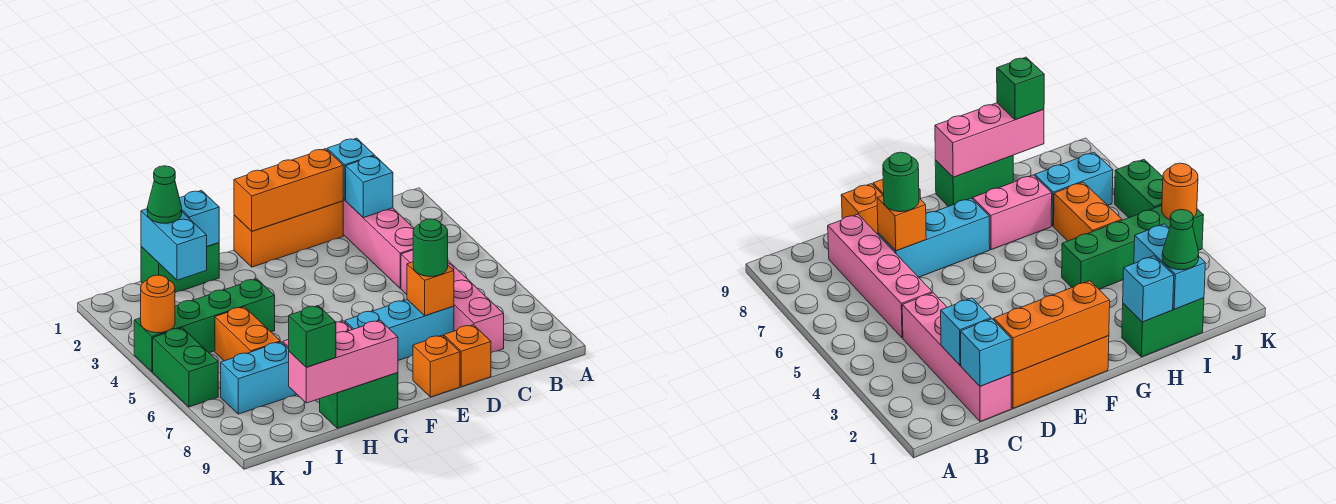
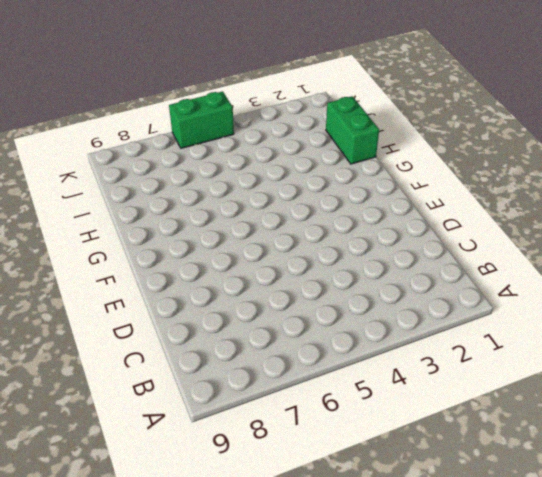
none -> pink 1x4 brick [343,199,414,288]
none -> pink 1x4 brick [401,250,504,353]
none -> orange 1x3 brick [234,201,343,267]

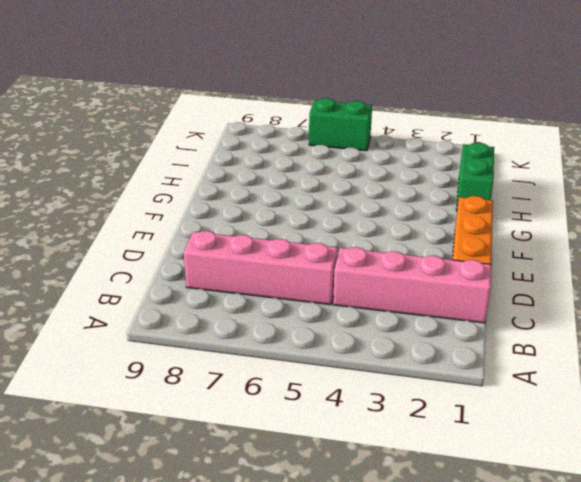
none -> cyan 1x3 brick [345,300,454,360]
none -> orange 1x1 brick [444,325,491,387]
none -> orange 1x1 brick [413,335,460,397]

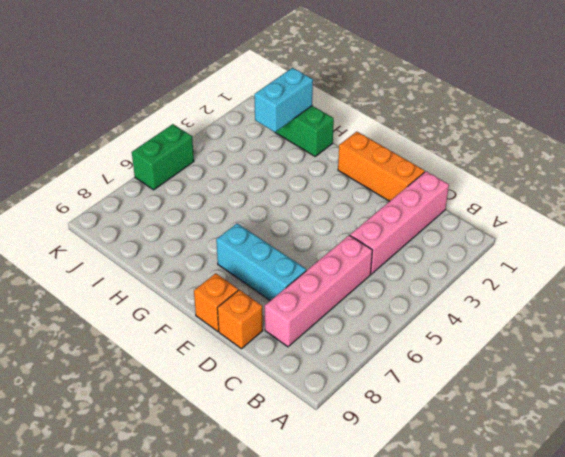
none -> pink 1x2 brick [973,175,1052,250]
none -> green 1x2 brick [320,373,398,428]
none -> green 1x4 brick [134,279,275,372]

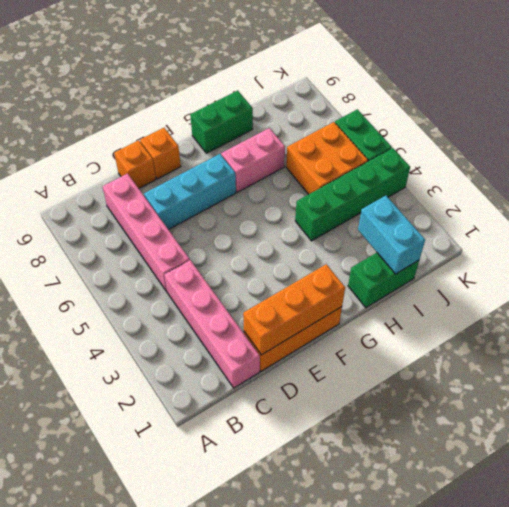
orange 2x2 brick [286,122,368,194] -> orange 1x2 brick [215,307,280,361]
none -> cyan 1x2 brick [221,342,297,414]
none -> cyan 1x1 brick [327,138,374,200]
none -> cyan 1x1 brick [346,156,393,218]

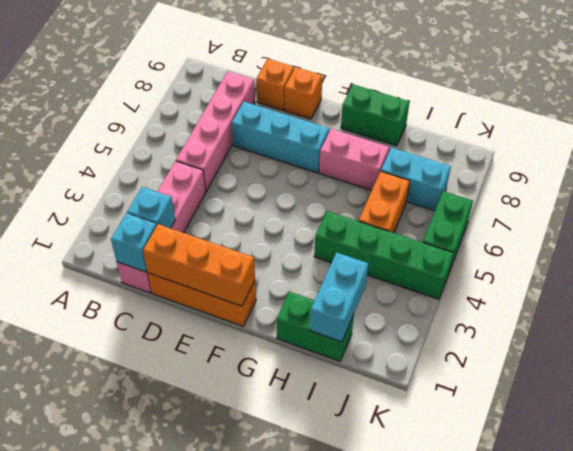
none -> orange 1x1 brick [407,262,454,316]
none -> pink 1x3 brick [289,320,398,403]
none -> cyan 1x1 brick [180,191,219,246]

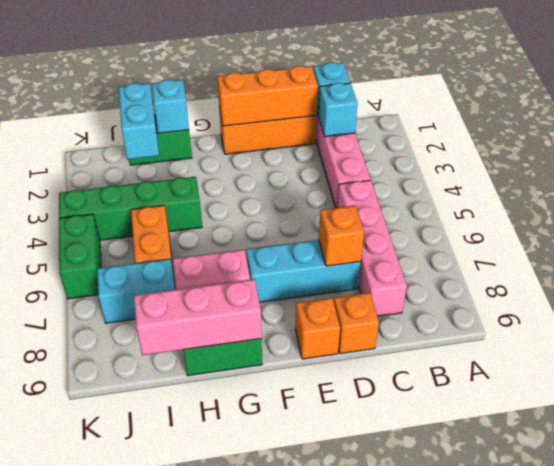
none -> orange 1x1 round brick [141,275,175,333]
none -> green 1x1 round brick [413,219,448,277]
none -> green 1x1 cone [147,166,182,223]

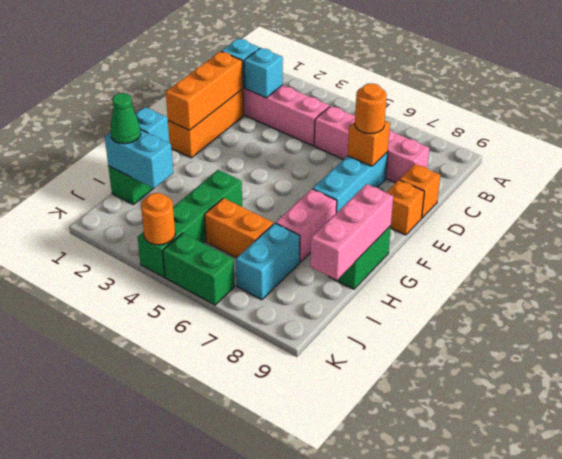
orange 1x1 round brick [355,83,387,134] -> green 1x1 round brick [413,219,448,277]
none -> green 1x1 brick [289,306,336,367]

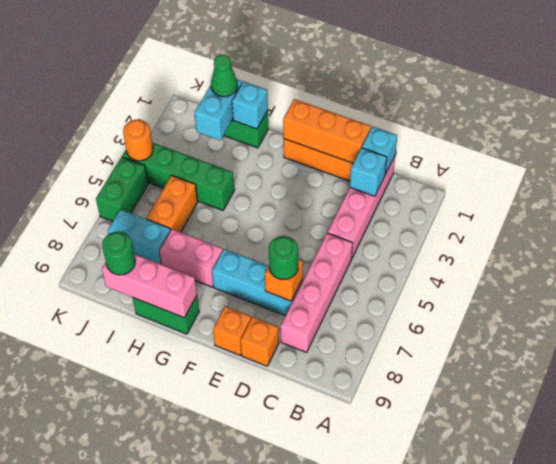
green 1x1 round brick [102,231,135,275] -> green 1x1 brick [289,306,336,367]

